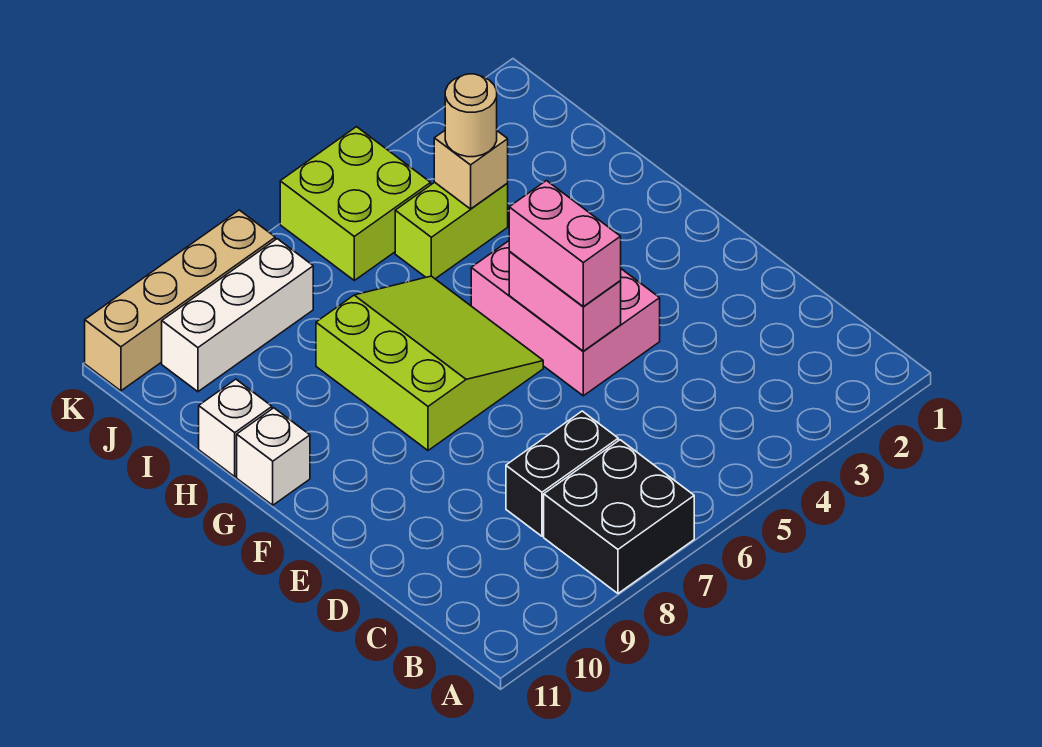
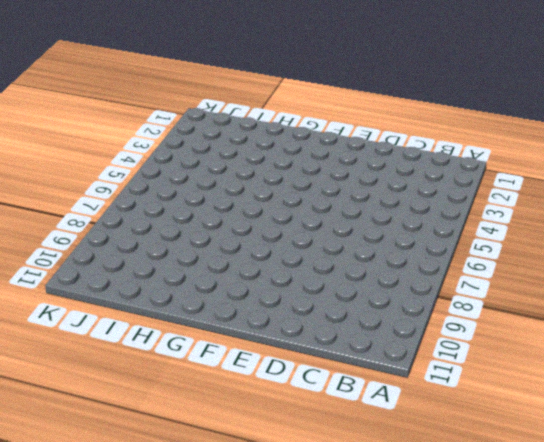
none -> black 2x2 brick [544,440,694,593]
none -> black 1x2 brick [506,411,618,536]
none -> pink 2x3 brick [471,241,660,396]

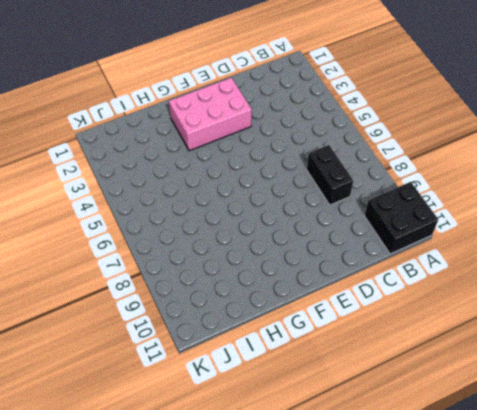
black 2x2 brick [364,182,438,254] -> black 2x2 brick moved to [544,440,694,593]
pink 2x3 brick [169,78,252,151] -> pink 2x3 brick moved to [471,241,660,396]
none -> lime 3x3 slope [316,276,543,450]
none -> white 1x1 brick [237,408,310,505]
none -> white 1x1 brick [199,379,272,477]

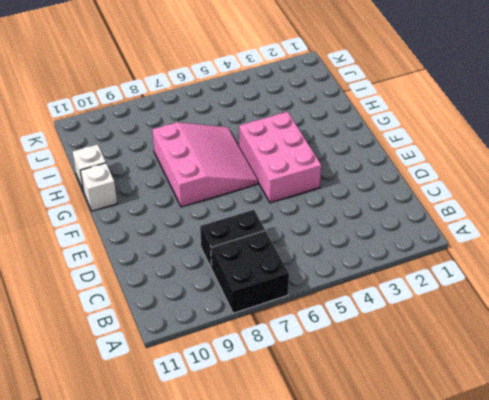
pink 3x3 slope [152,122,258,207] -> lime 3x3 slope [316,276,543,450]
none -> lime 1x2 brick [395,182,508,279]
none -> lime 2x2 brick [280,127,431,280]
none -> white 1x3 brick [162,239,313,392]

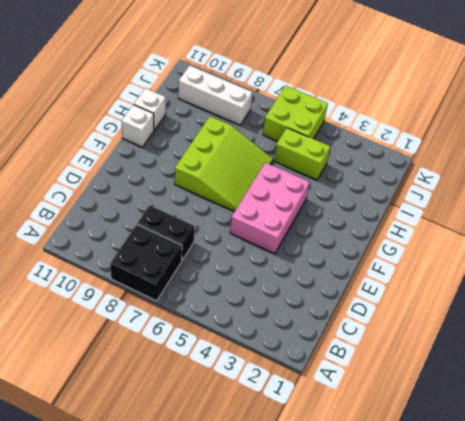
none -> tan 1x4 brick [85,210,275,391]
none -> pink 1x2 brick [509,251,621,351]
none -> tan 1x1 brick [434,131,508,209]

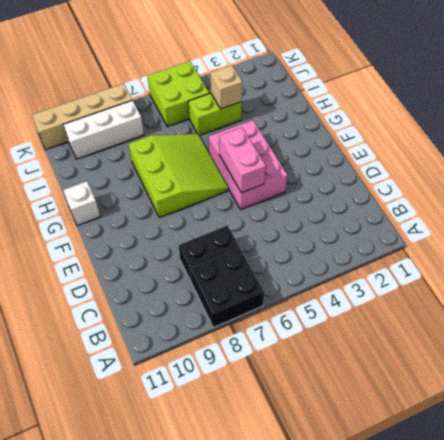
none -> white 1x1 brick [199,379,272,477]
none -> pink 1x2 brick [509,181,621,306]
none -> tan 1x1 round brick [445,74,497,157]

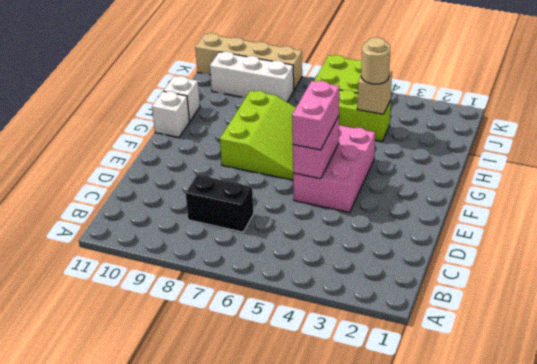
none -> black 2x2 brick [544,440,694,593]

